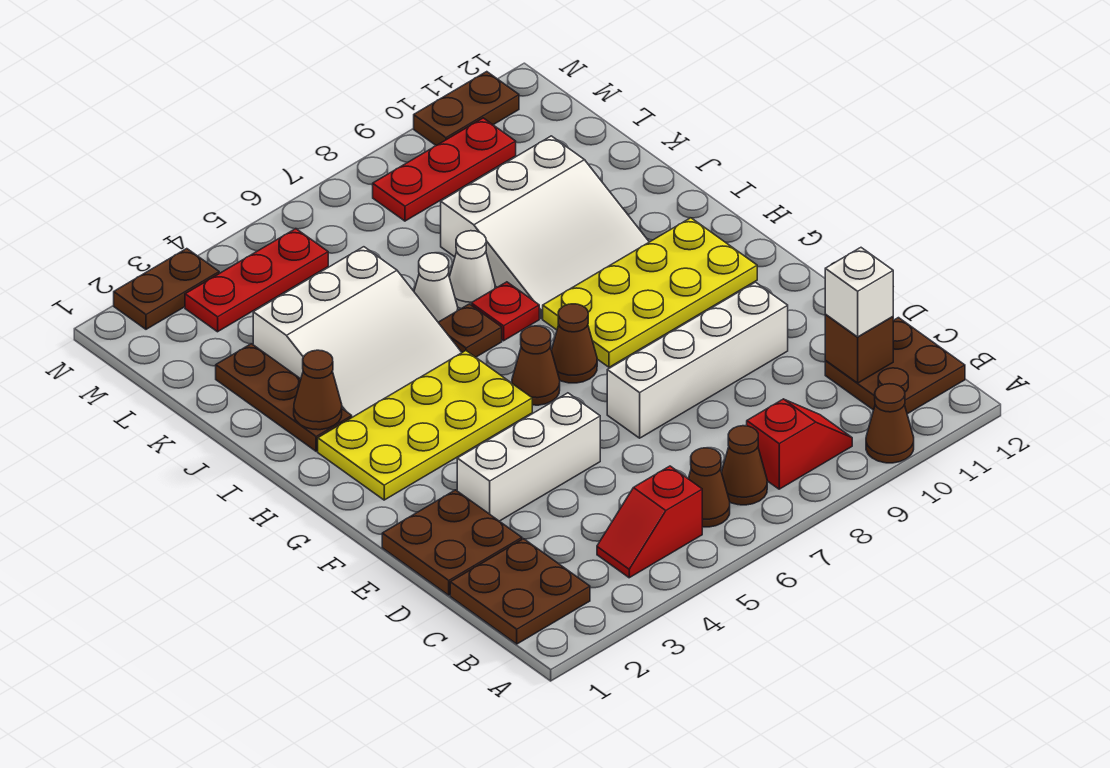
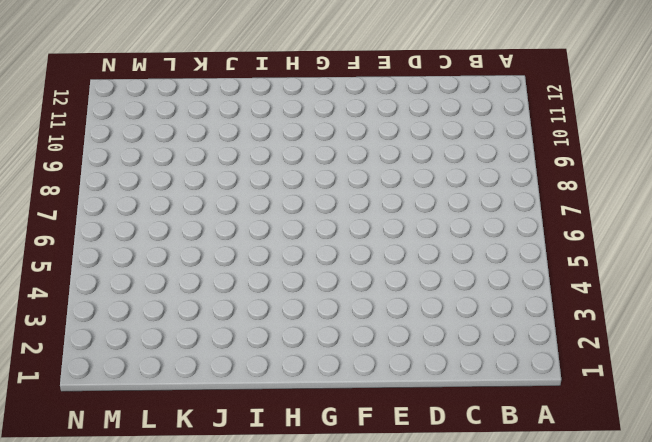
none -> brown 1x1 cone [866,384,914,463]
none -> brown 2x2 plate [450,539,590,644]
none -> red 1x2 slope [597,466,702,578]

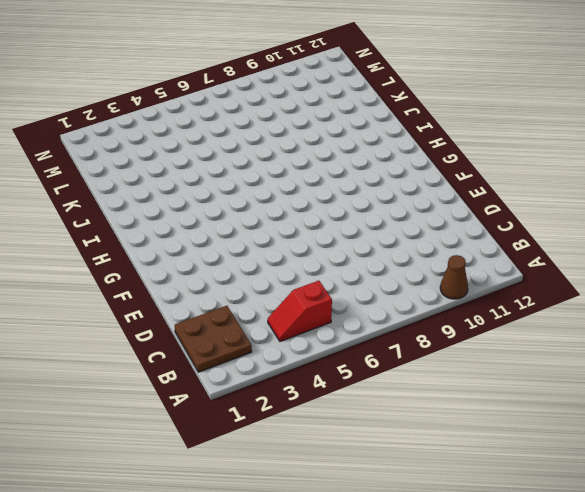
none -> brown 1x1 cone [688,448,730,527]
none -> brown 1x1 cone [722,426,767,505]
none -> red 1x2 slope [747,399,852,489]

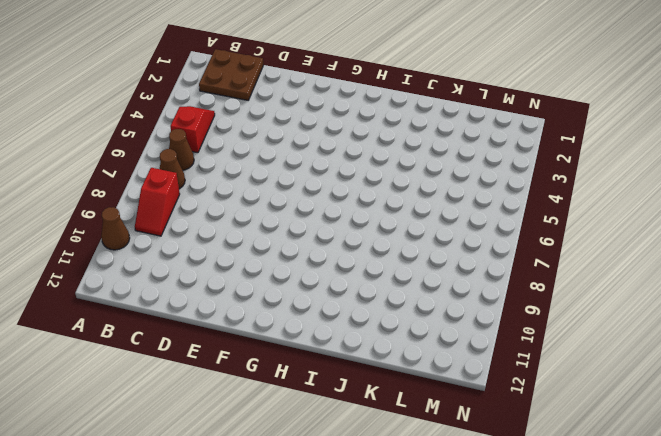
none -> brown 2x2 plate [825,318,965,414]
none -> brown 2x2 plate [382,490,522,595]
none -> white 1x3 brick [457,393,600,521]

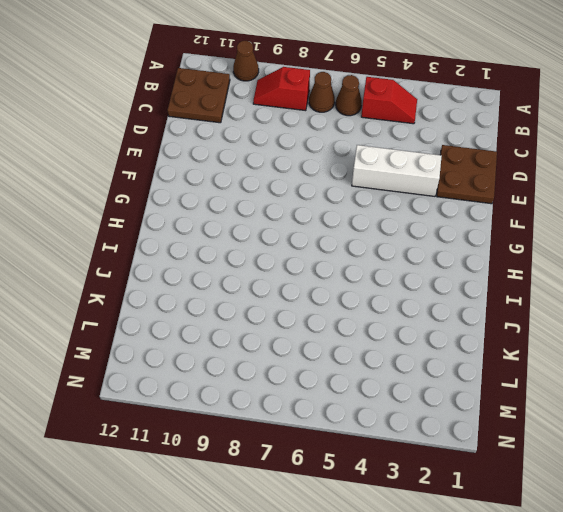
none -> brown 2x2 plate [450,539,590,644]
none -> white 1x4 brick [607,282,788,438]
none -> yellow 2x4 plate [318,351,532,500]

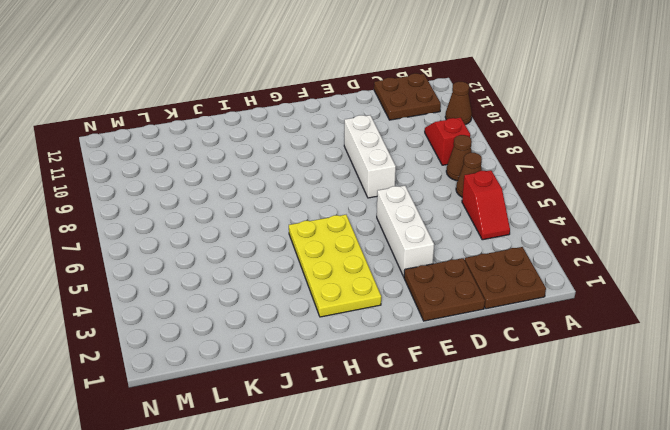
white 1x3 brick [344,115,396,198] -> white 1x4 brick [607,282,788,438]
none -> brown 1x1 cone [512,326,560,405]
none -> brown 1x1 cone [551,304,597,383]
none -> yellow 2x4 plate [543,218,757,367]

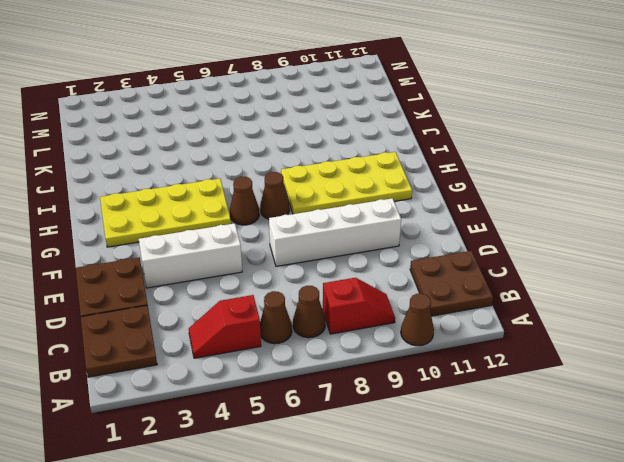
none -> brown 1x3 plate [216,344,352,451]
none -> white 3x3 slope [253,247,462,417]
none -> brown 1x1 plate [438,304,502,357]

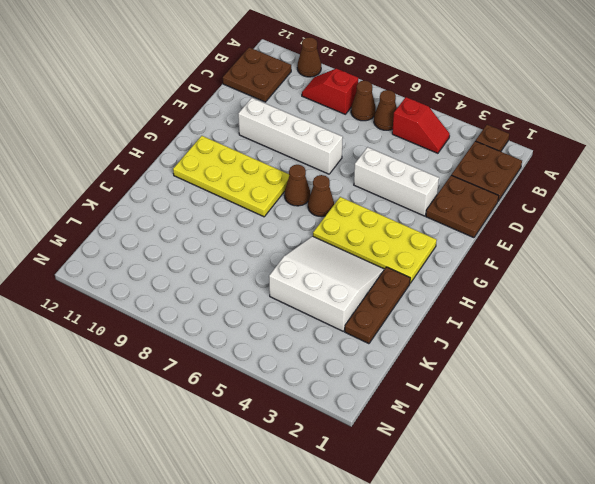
brown 1x1 plate [476,125,509,152] -> brown 1x1 plate moved to [438,304,502,357]
none -> red 1x1 plate [471,282,539,341]
none -> white 3x3 slope [441,136,649,319]
none -> white 1x1 cone [414,253,458,322]

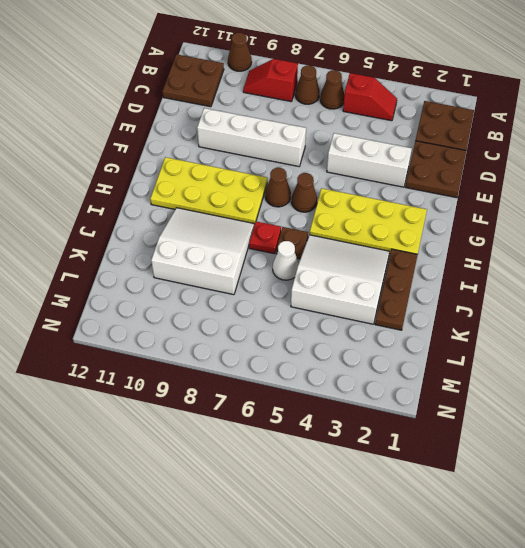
none -> white 1x1 cone [449,231,495,309]
none -> red 1x3 plate [185,229,328,332]
none -> red 1x3 plate [373,118,516,221]

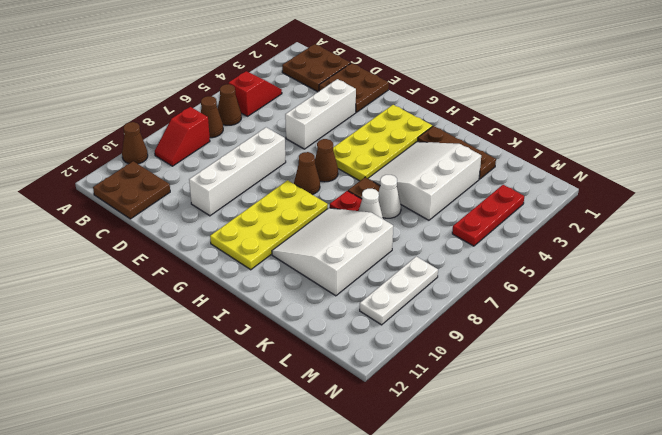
white 1x3 plate [360,256,438,325] -> red 1x3 plate [373,118,516,221]
none -> brown 1x2 plate [114,249,219,329]
none -> brown 1x2 plate [414,72,519,145]
none -> brown 1x1 brick [825,315,893,383]

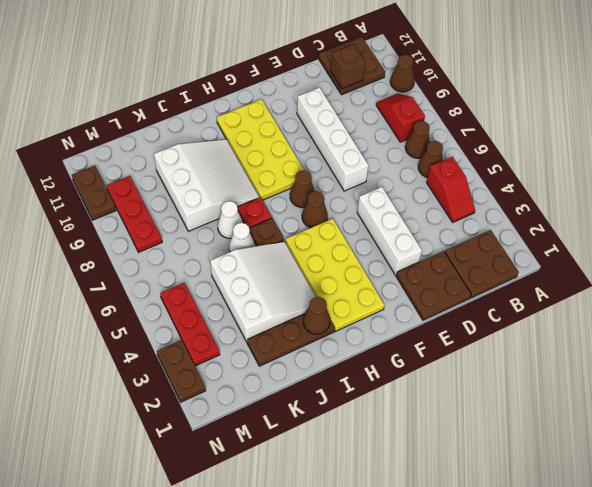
none -> white 1x1 brick [825,248,893,337]

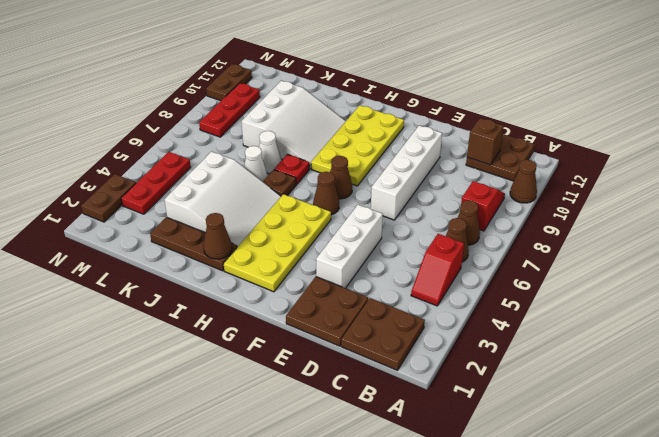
none -> white 1x1 brick [825,248,893,337]

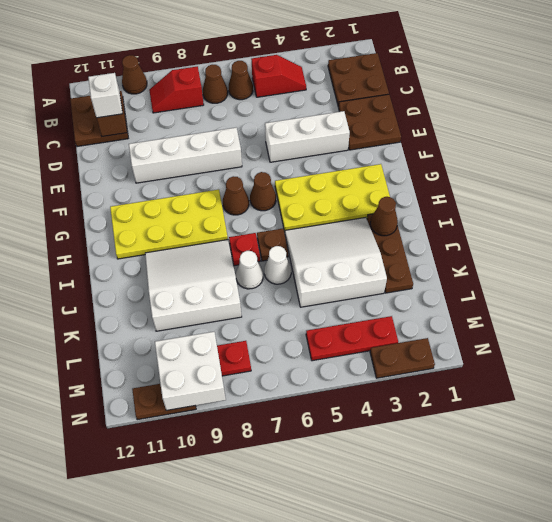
white 2x2 brick [155,332,226,410] -> none

